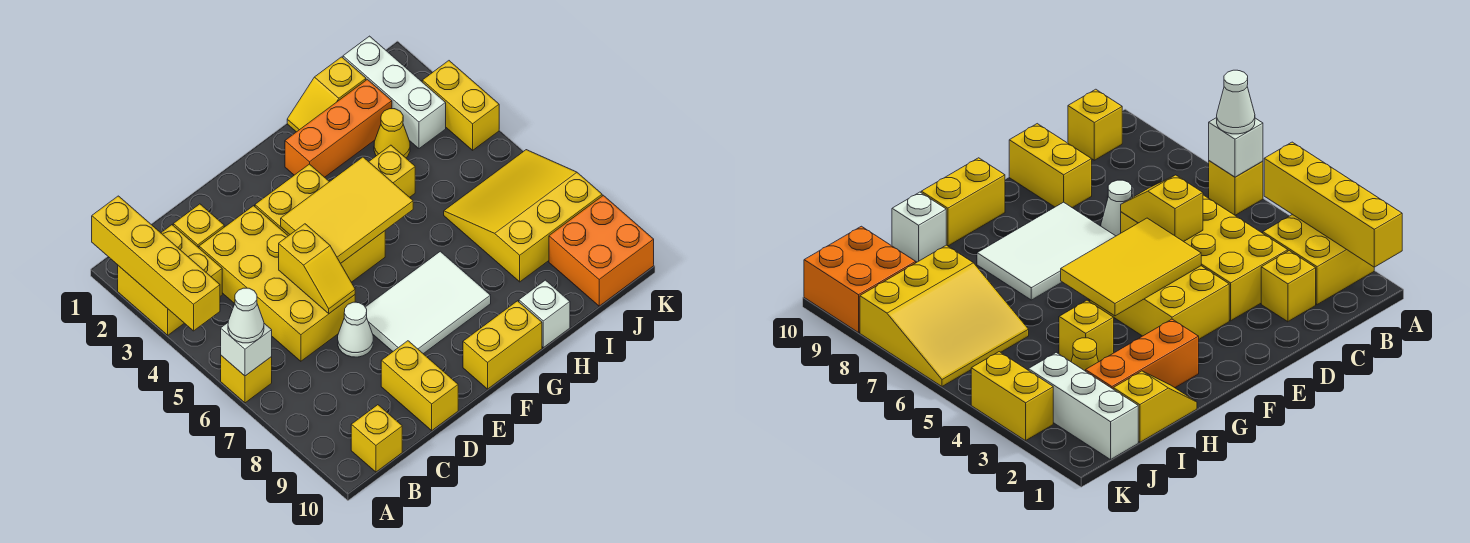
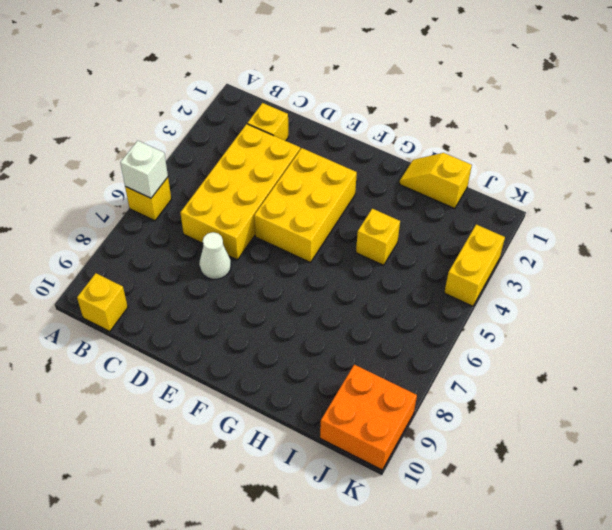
none -> yellow 2x2 brick [118,225,222,335]
none -> yellow 1x2 brick [381,341,458,430]
none -> white 2x3 tile [365,251,491,354]

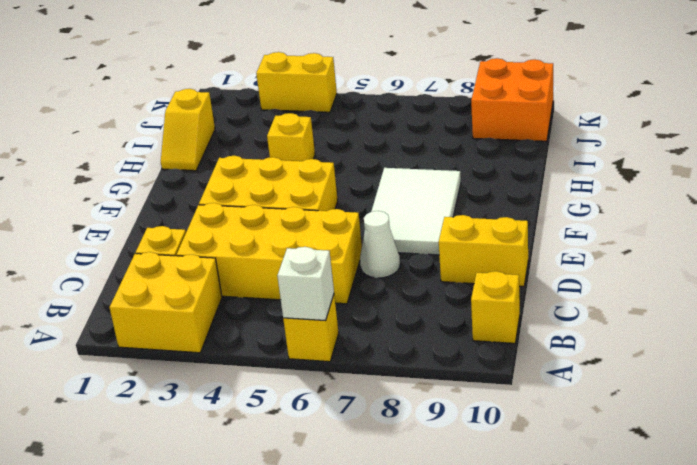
none -> yellow 1x2 brick [463,301,542,389]
none -> orange 1x3 brick [285,79,392,177]
none -> white 1x1 brick [519,280,570,348]

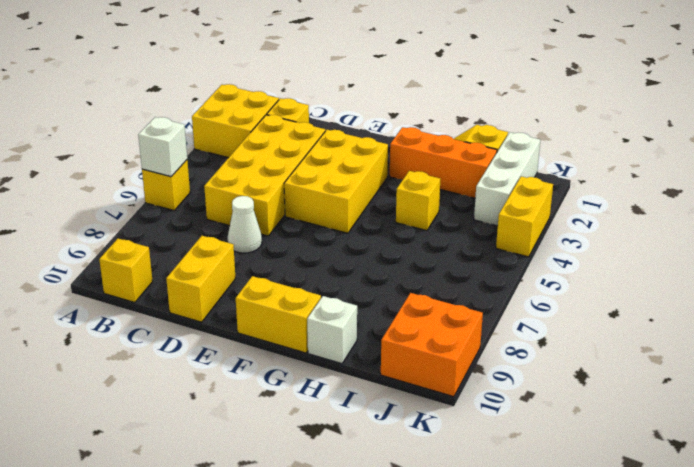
none -> white 2x3 tile [365,251,491,354]
none -> yellow 1x1 cone [374,109,410,158]
none -> yellow 3x3 slope [444,150,602,282]

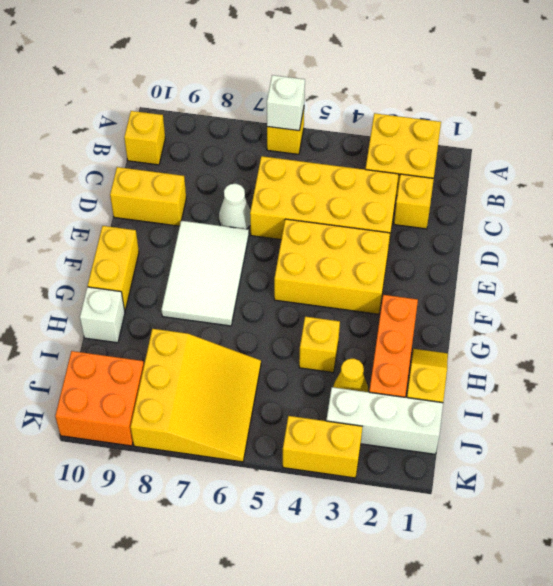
none -> yellow 1x4 brick [92,196,220,331]
none -> yellow 1x2 slope [279,224,355,314]
none -> yellow 2x3 tile [281,157,413,263]

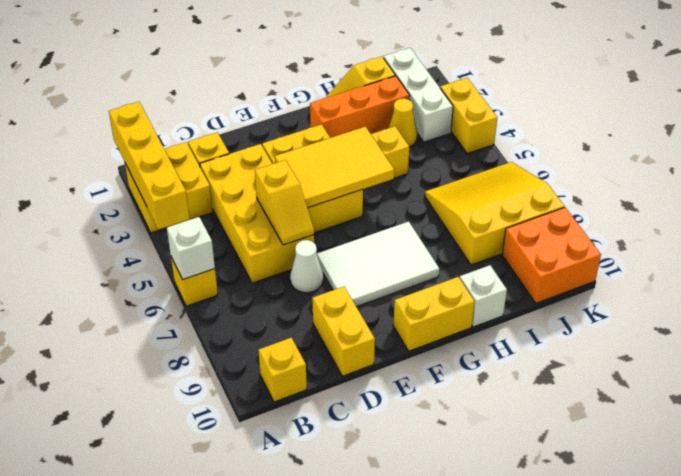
none -> white 1x1 cone [228,288,264,343]

